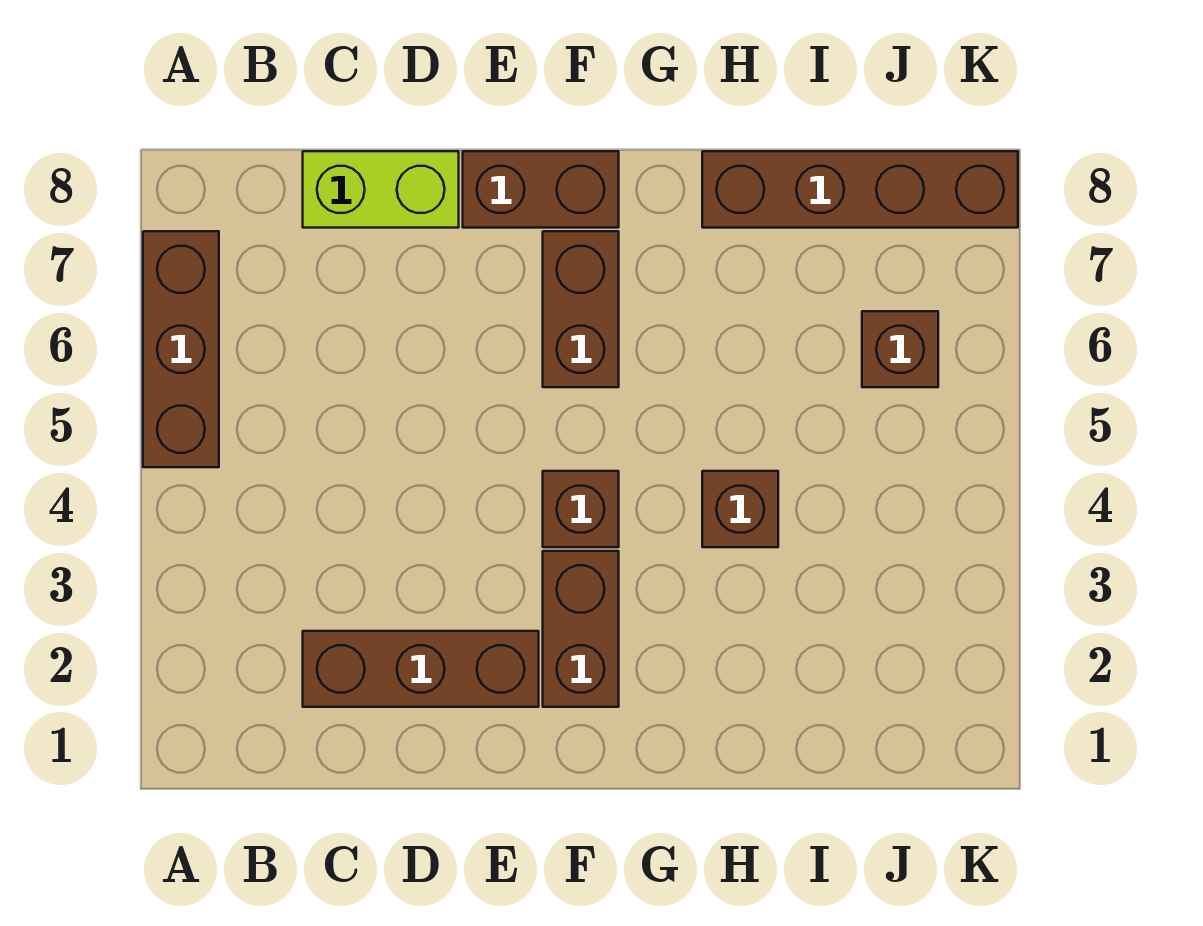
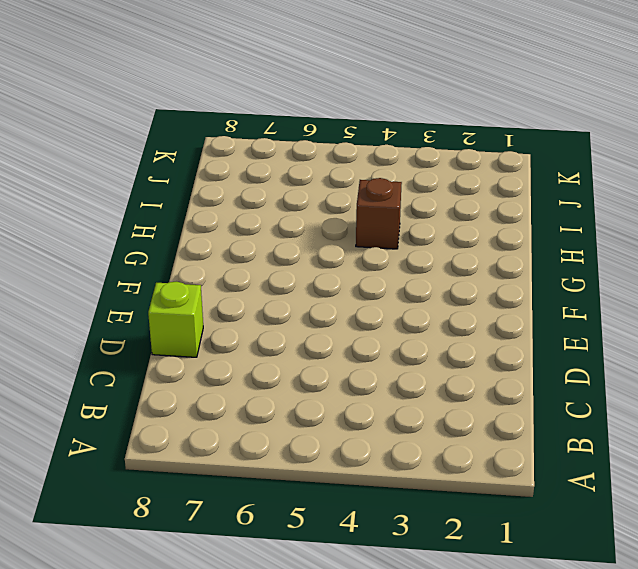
lime 1x1 brick [148,282,203,357] -> lime 1x2 brick [303,151,459,228]
none -> brown 1x3 brick [143,231,219,467]
none -> brown 1x3 brick [303,631,539,707]

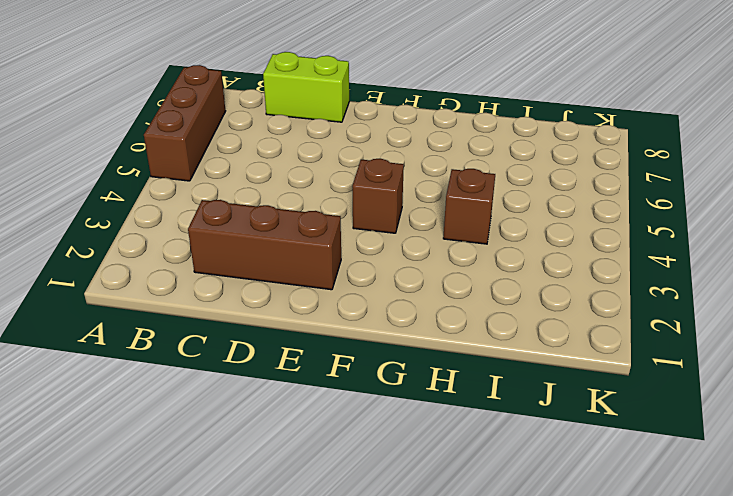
none -> brown 1x2 brick [463,151,619,228]
none -> brown 1x2 brick [543,551,619,707]

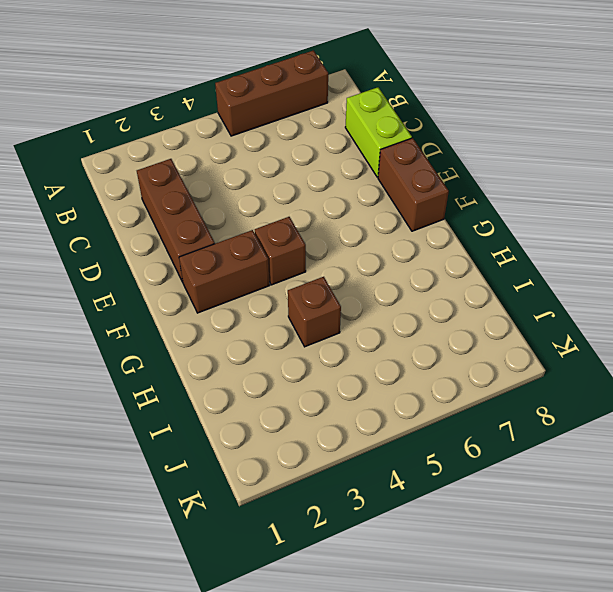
none -> brown 1x2 brick [543,231,619,387]
none -> brown 1x4 brick [702,151,1018,228]

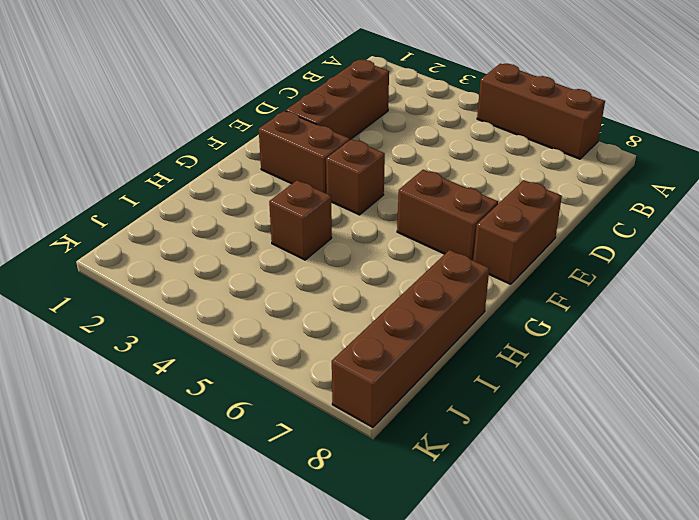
none -> lime 1x2 brick [303,151,459,228]
none -> brown 1x1 brick [862,311,938,387]

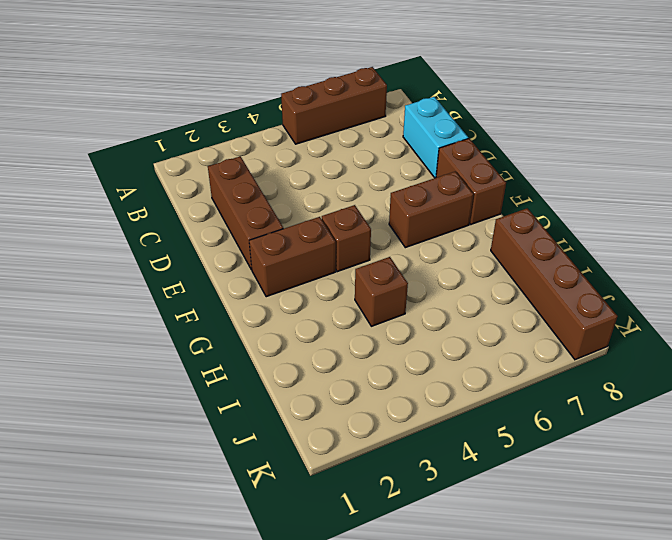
cyan 1x2 brick [403,97,468,178] -> lime 1x2 brick [303,151,459,228]
none -> brown 1x1 brick [862,311,938,387]

